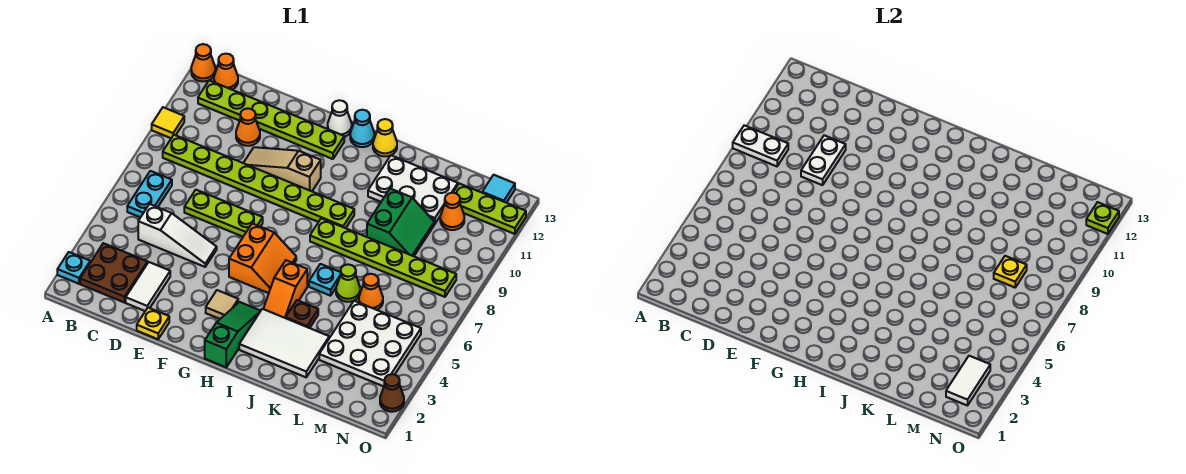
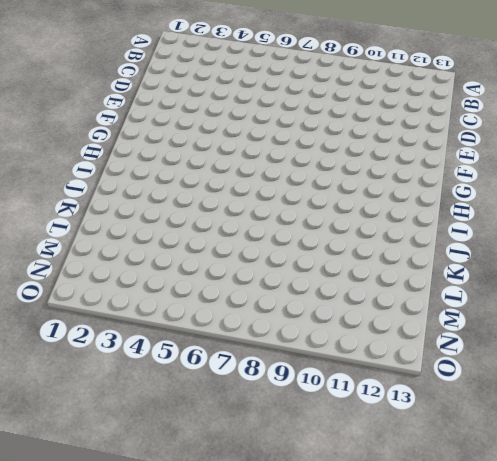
none -> cyan 1x1 plate [57,252,90,284]
none -> yellow 1x1 tile [152,107,184,138]
none -> orange 1x1 cone [191,44,215,81]
none -> brown 2x2 plate [80,243,148,303]

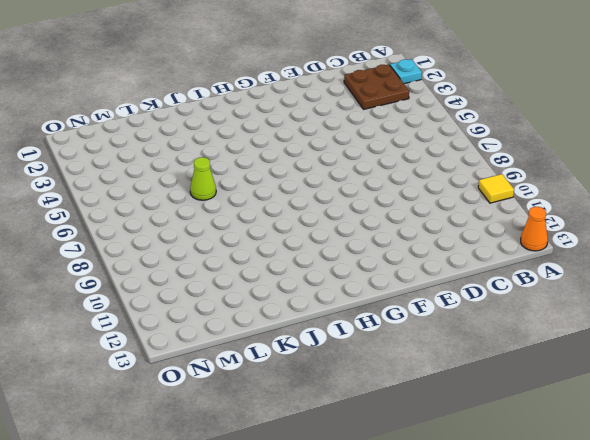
none -> cyan 1x2 plate [127,171,172,217]
none -> lime 1x8 plate [163,135,354,228]
none -> lime 1x6 plate [198,80,344,159]
none -> orange 1x1 cone [214,54,238,90]

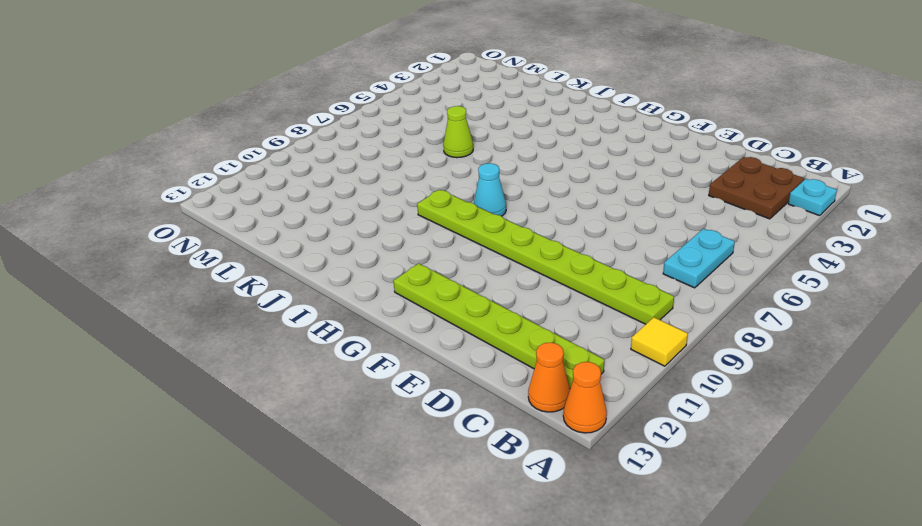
cyan 1x1 cone [474,163,506,216] -> cyan 1x1 cone moved to [350,110,374,147]
none -> white 1x3 slope [138,204,217,267]
none -> white 1x2 tile [126,262,170,311]
none -> lime 1x3 plate [184,190,263,237]
none -> orange 1x1 cone [236,108,260,146]

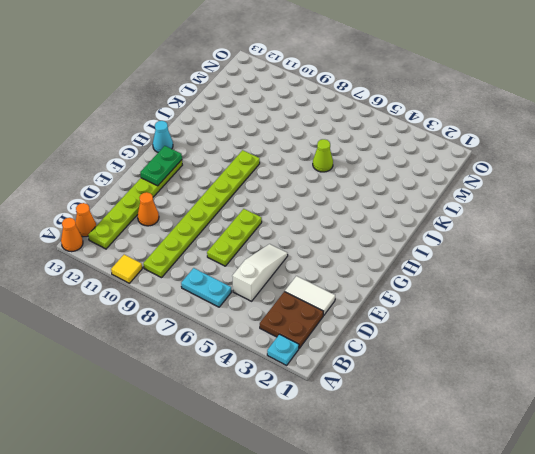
green 1x2 plate [140,146,182,186] -> none
none -> yellow 1x1 plate [137,308,169,339]
none -> tan 1x3 slope [244,147,321,191]
none -> tan 1x1 tile [206,290,238,319]
none -> orange 2x2 slope [229,223,296,293]

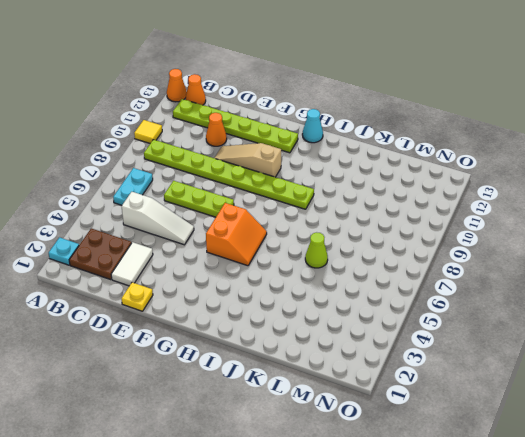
none -> tan 1x1 tile [206,290,238,319]
none -> white 1x1 cone [328,100,352,137]
none -> green 1x3 slope [205,302,260,367]
none -> white 2x3 tile [239,309,329,377]

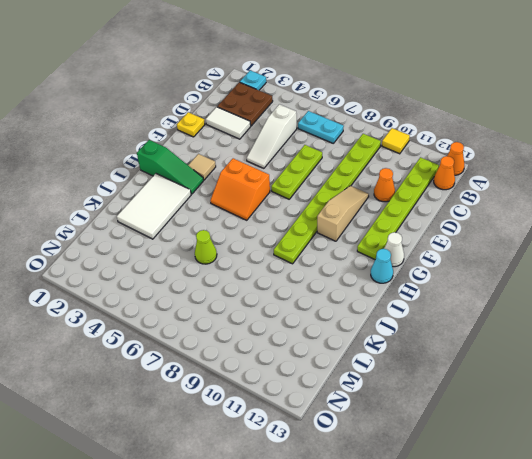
none -> orange 1x2 slope [263,260,307,318]
none -> lime 1x6 plate [310,218,456,297]
none -> yellow 1x1 cone [373,119,397,156]
none -> brown 1x1 plate [286,300,318,328]

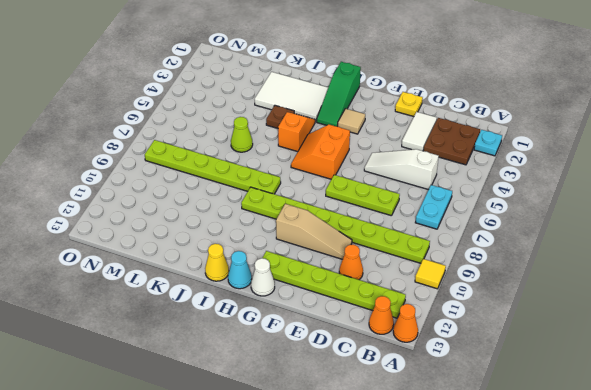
none -> cyan 1x1 plate [309,264,341,296]
none -> white 2x3 plate [368,155,458,224]
none -> green 2x2 slope [367,189,434,256]
none -> white 3x3 plate [319,301,421,386]

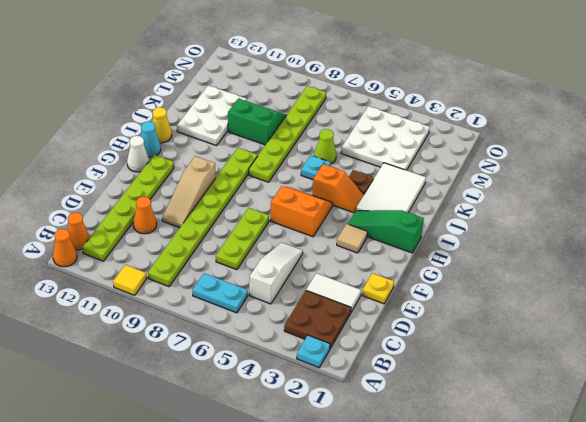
none -> orange 1x1 cone [359,274,383,310]
none -> orange 1x1 cone [440,193,464,230]
none -> lime 1x3 plate [453,184,526,234]
none -> cyan 1x1 tile [482,175,515,203]

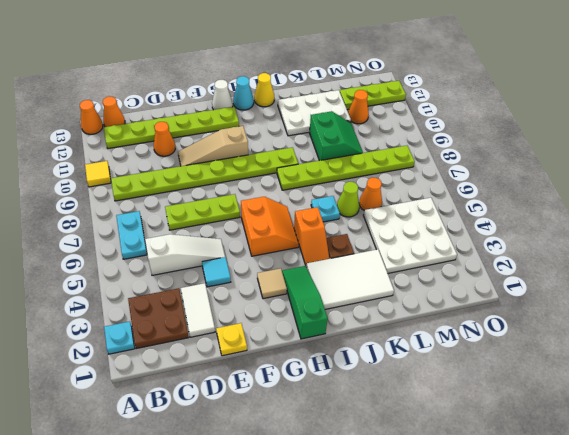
cyan 1x1 tile [202,257,231,287] -> cyan 1x1 tile moved to [482,175,515,203]
none -> brown 1x1 cone [380,374,404,412]
none -> white 1x2 plate [733,125,788,166]
none -> white 1x2 plate [801,135,846,185]
none -> yellow 1x1 plate [994,256,1027,287]

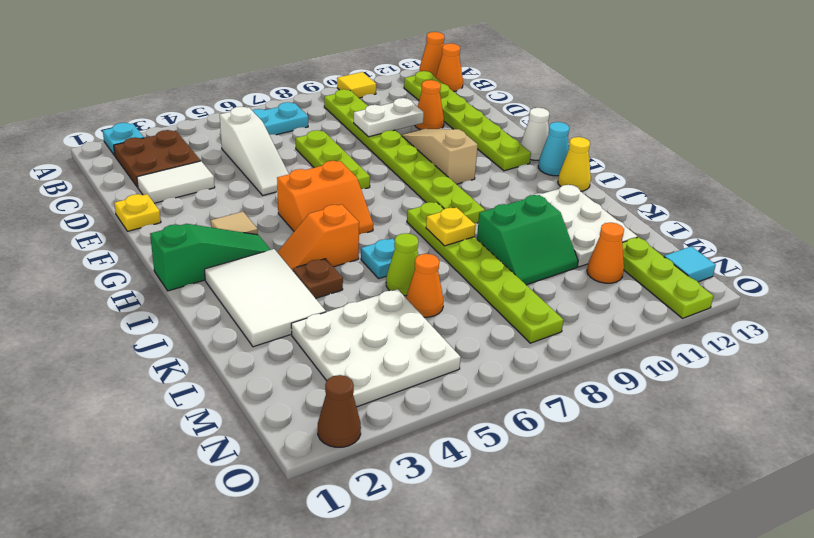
yellow 1x1 plate [426,207,476,246] -> yellow 1x1 plate moved to [994,256,1027,287]
none -> white 1x2 plate [733,125,788,166]
none -> white 1x2 tile [946,356,990,406]
none -> lime 1x1 plate [1086,202,1119,234]

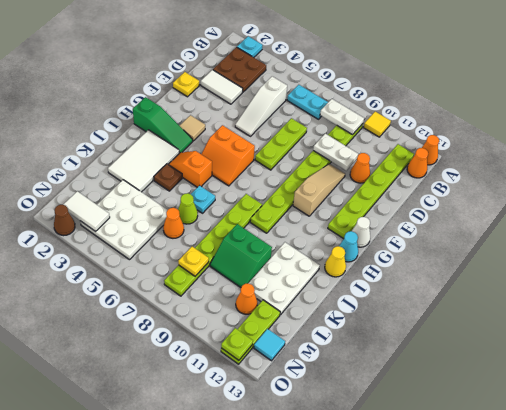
white 1x2 plate [320,99,364,135] -> white 1x2 plate turned to [733,125,788,166]

